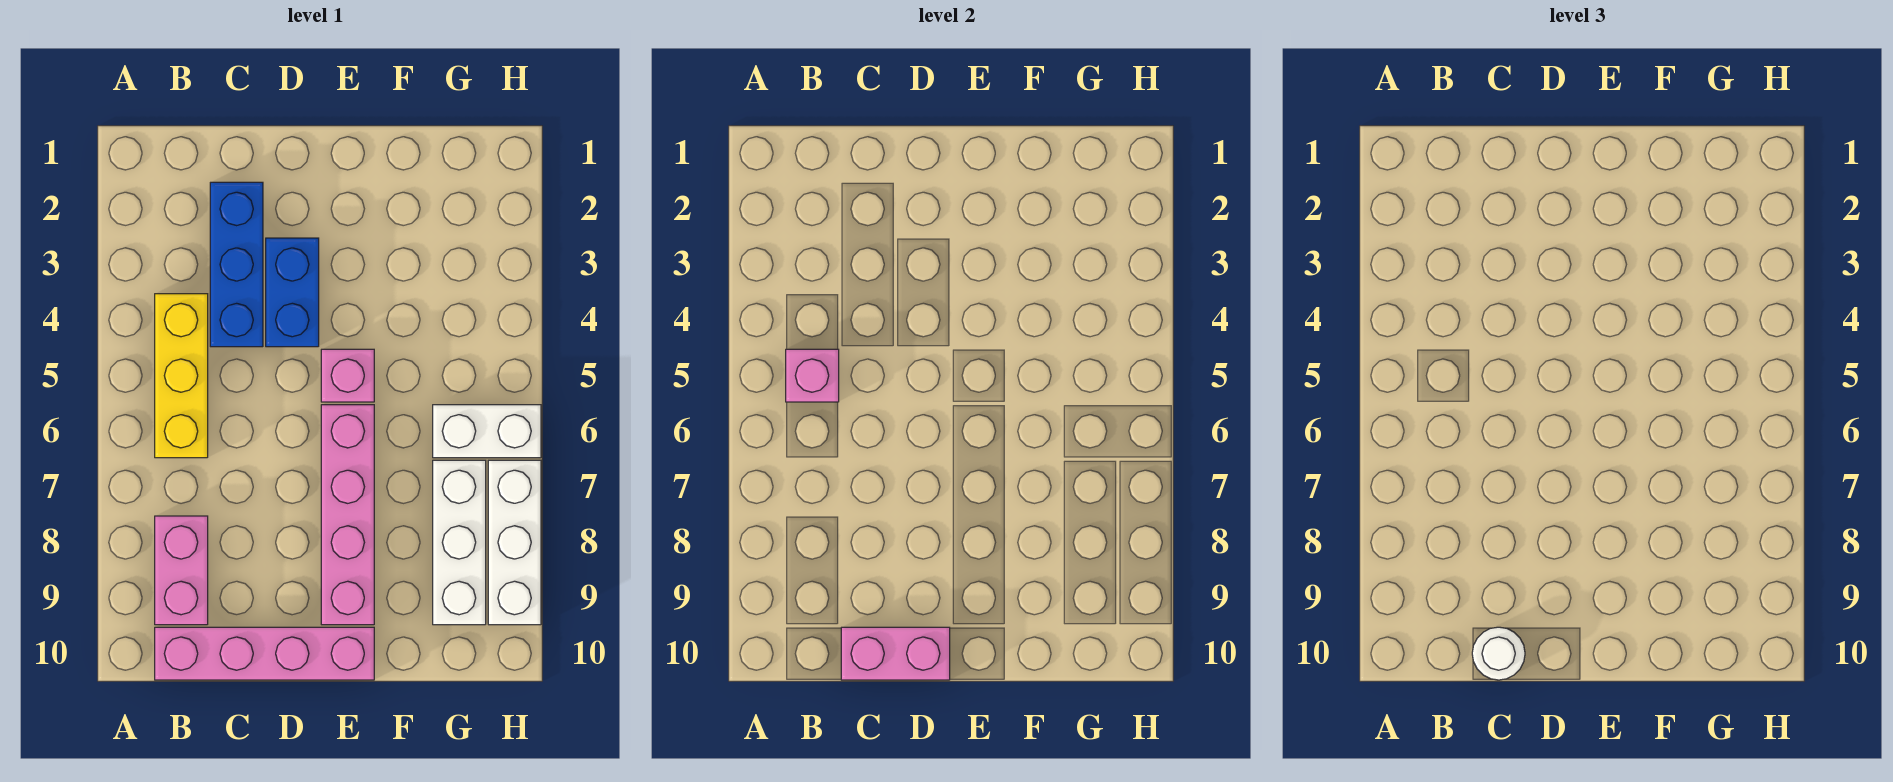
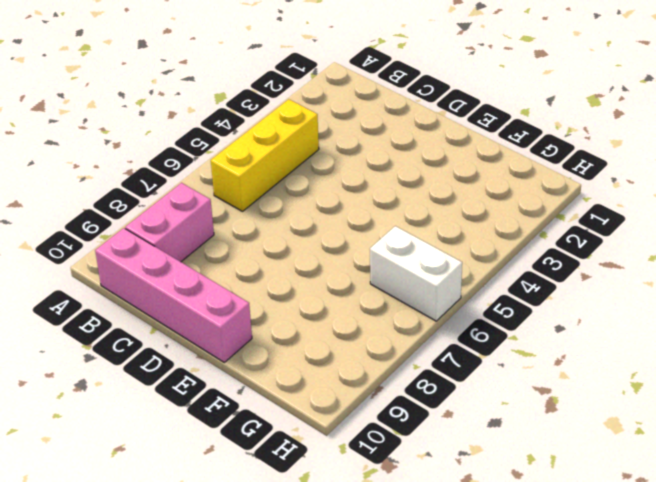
none -> blue 1x3 brick [210,182,263,347]
none -> blue 1x2 brick [266,238,319,347]
none -> pink 1x1 brick [321,349,374,402]

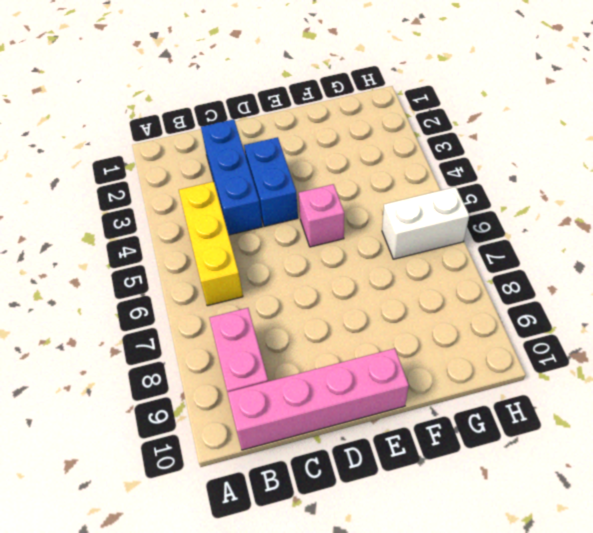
none -> pink 1x4 brick [321,405,374,625]
none -> white 1x3 brick [433,460,486,625]
none -> white 1x3 brick [488,460,541,625]

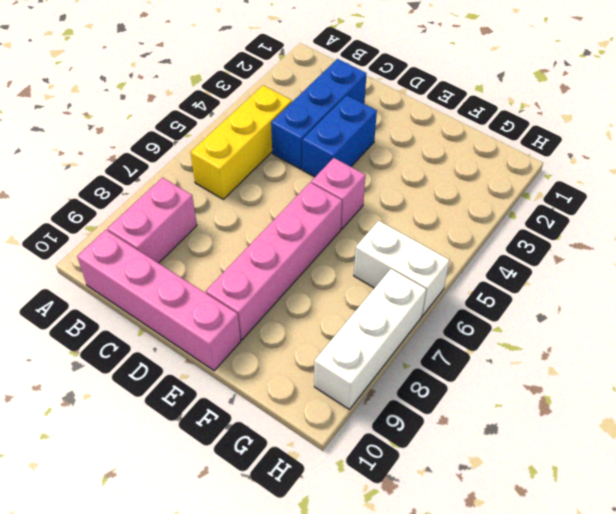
none -> white 1x3 brick [433,460,486,625]
none -> pink 1x1 brick [786,349,839,402]
none -> pink 1x2 brick [841,627,950,680]

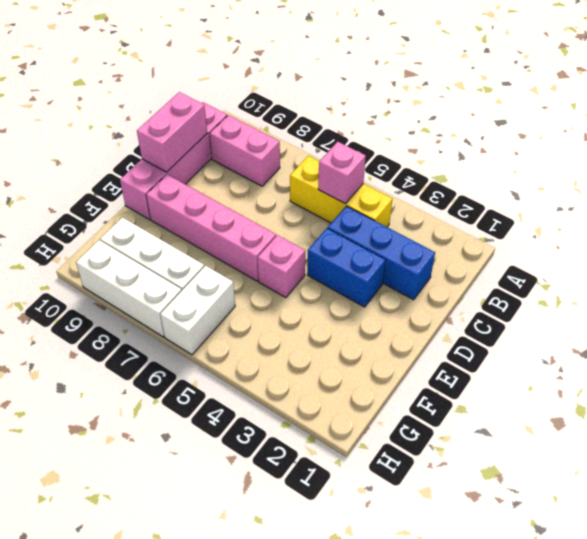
none -> white 1x1 round brick [1472,627,1525,680]

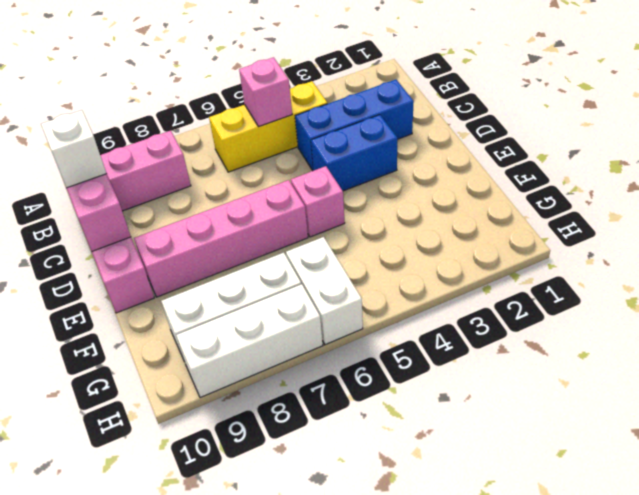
white 1x1 brick [41,110,107,188] -> white 1x1 round brick [1472,627,1525,680]

